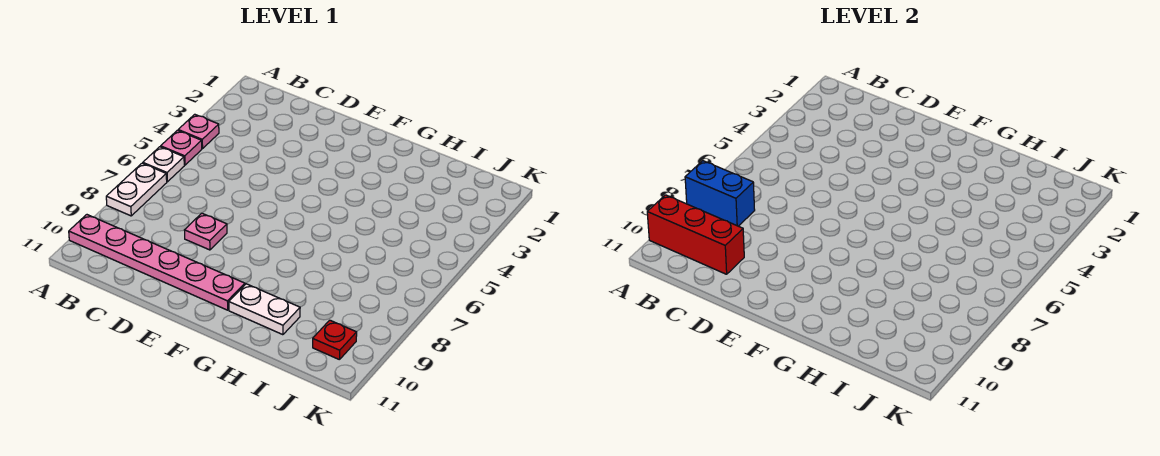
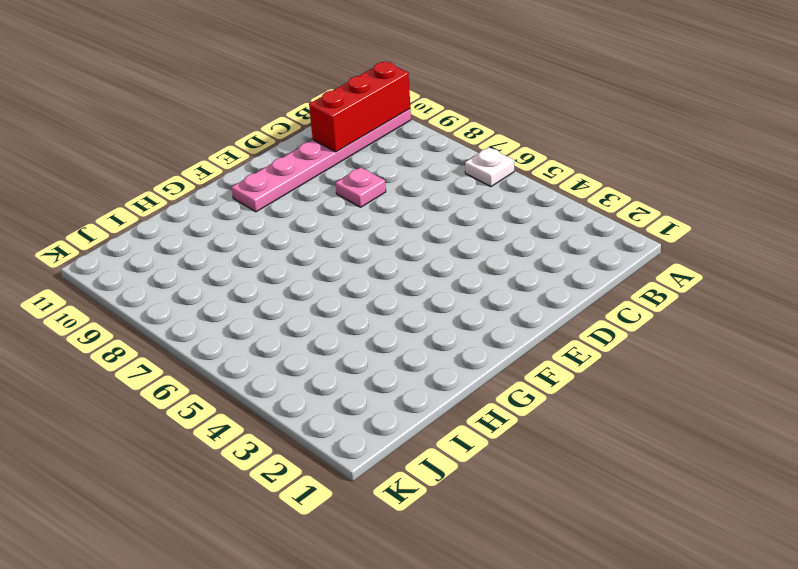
none -> pink 1x1 plate [178,114,219,149]
none -> pink 1x1 plate [161,130,202,165]

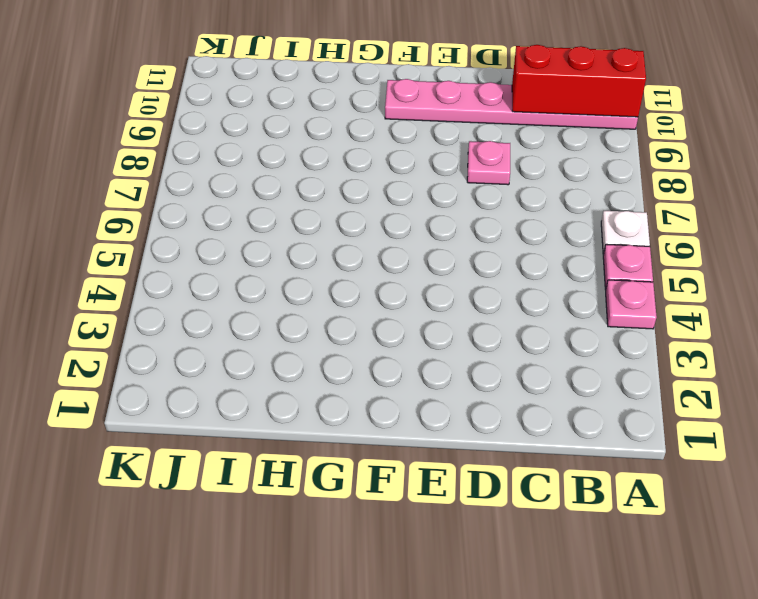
none -> white 1x2 plate [106,163,167,216]
none -> white 1x2 plate [229,284,300,335]

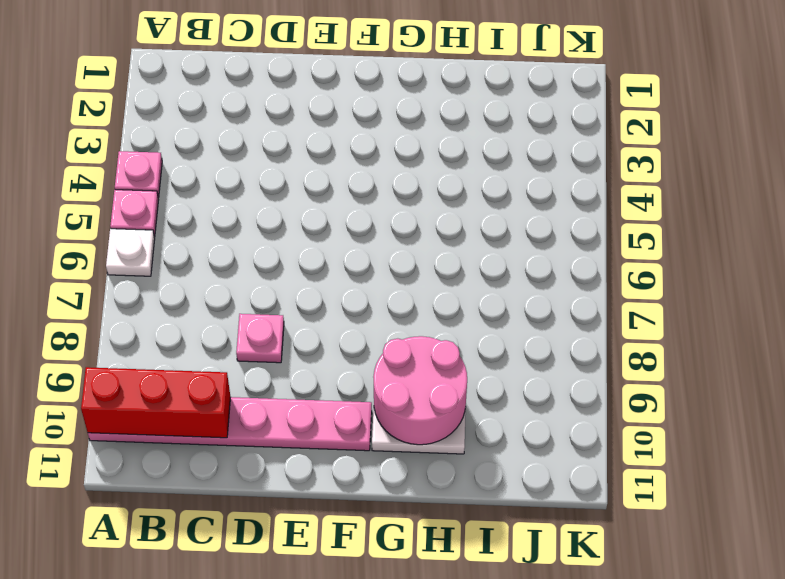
pink 2x2 round brick [373,336,467,445] -> none
none -> white 1x2 plate [106,163,167,216]
none -> red 1x1 plate [313,320,357,360]

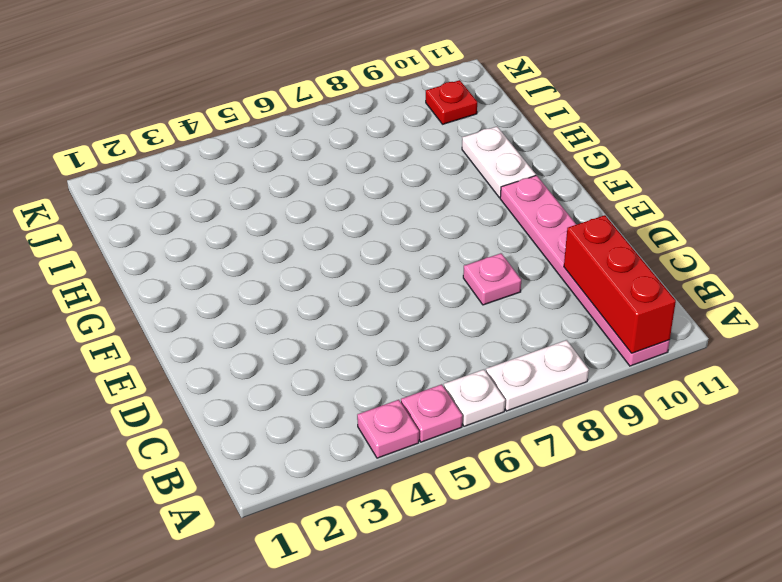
none -> blue 1x2 brick [685,161,755,226]

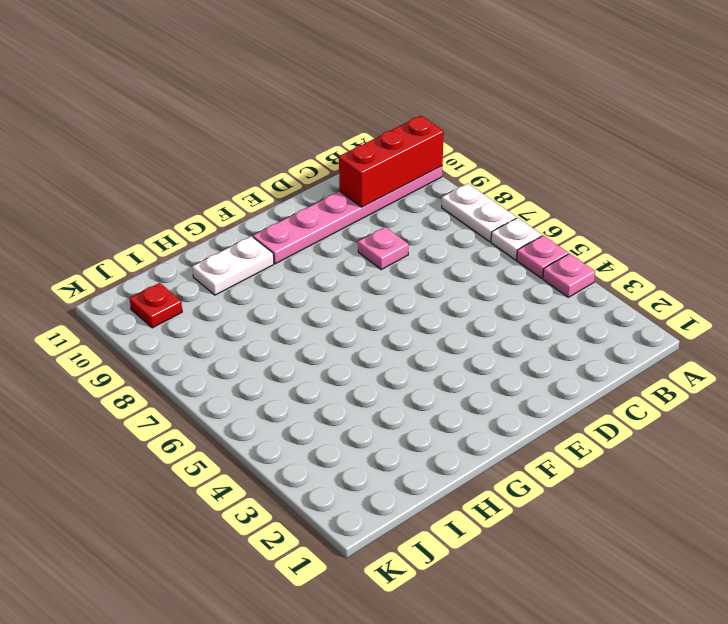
none -> blue 1x2 brick [685,161,755,226]

